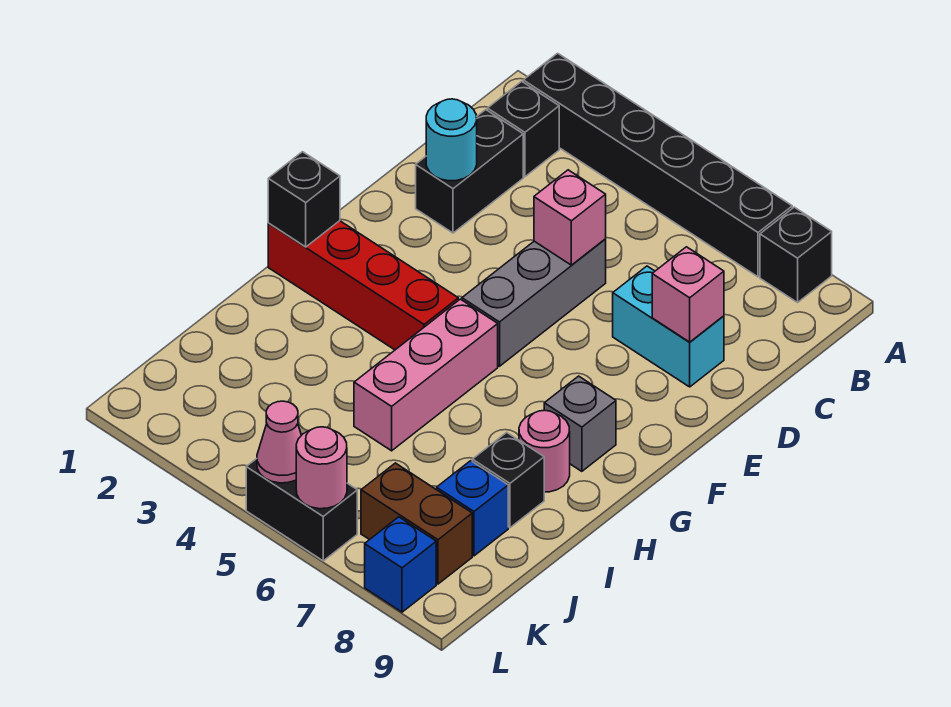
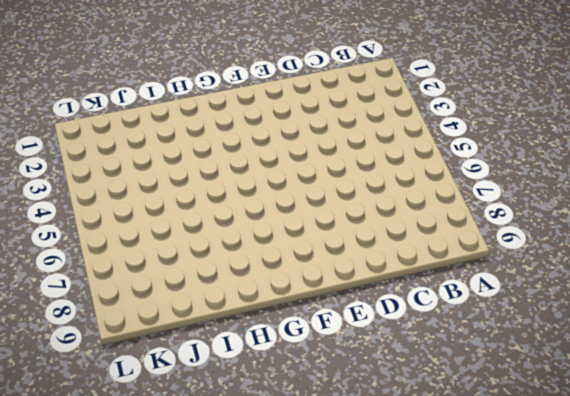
none -> black 1x6 brick [523,53,792,277]
none -> black 1x1 brick [760,207,832,302]
none -> black 1x1 brick [487,81,559,177]

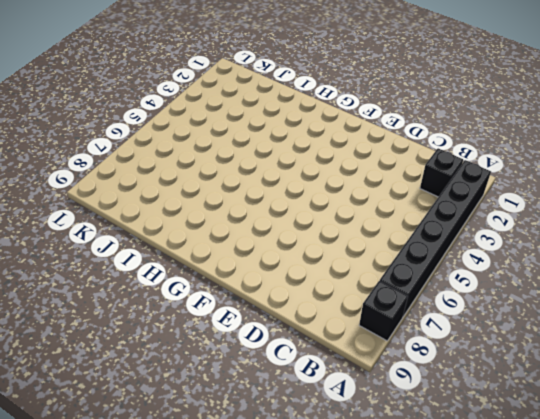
none -> black 1x2 brick [416,110,523,233]
none -> grey 1x3 brick [462,239,606,366]
none -> cyan 1x2 brick [613,266,724,387]

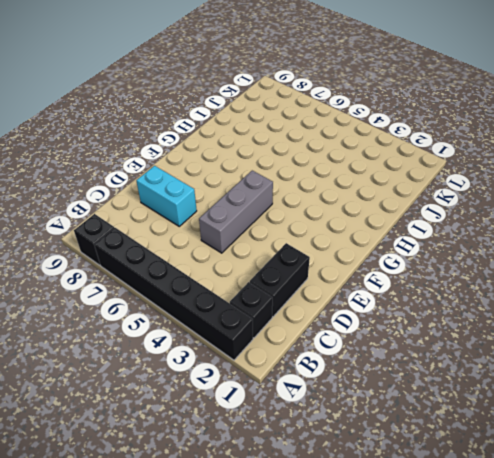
none -> red 1x4 brick [268,221,458,350]
none -> pink 1x3 brick [354,299,498,451]
none -> grey 1x1 brick [544,376,616,471]

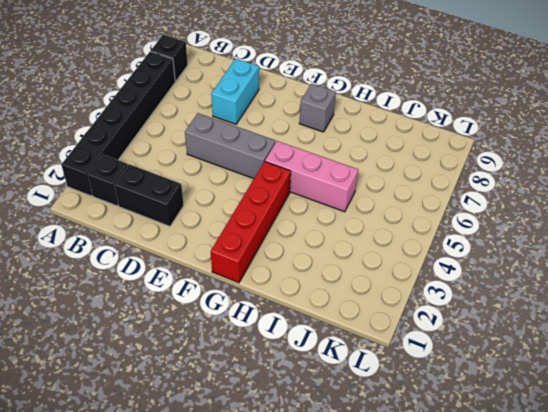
none -> pink 1x1 round brick [519,410,570,492]
none -> black 1x1 brick [472,432,544,528]
none -> blue 1x1 brick [437,461,508,556]

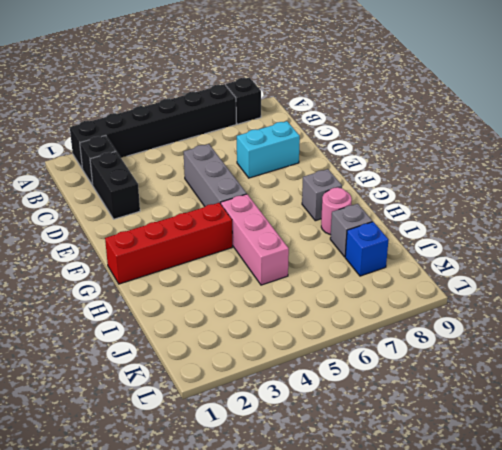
grey 1x1 brick [330,204,372,257] -> black 1x1 brick [472,432,544,528]
none -> brown 1x2 brick [361,463,472,584]
none -> black 1x2 brick [246,459,357,561]
none -> blue 1x1 brick [365,517,436,612]

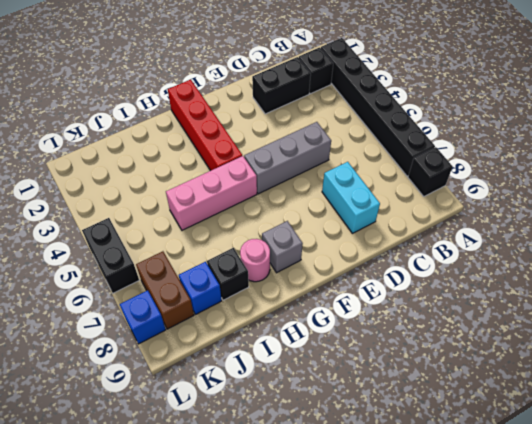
none -> cyan 1x1 round brick [426,99,477,181]
none -> pink 1x1 brick [534,170,606,265]
none -> pink 1x1 brick [652,247,724,342]

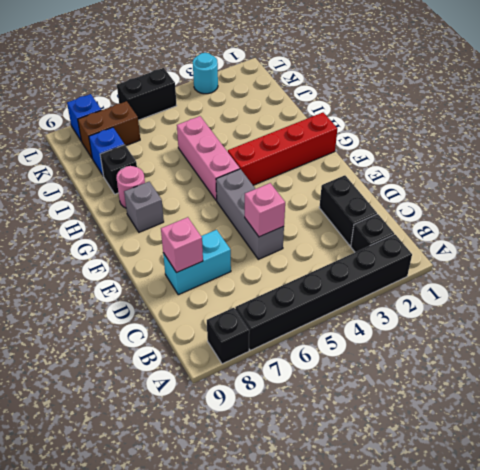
cyan 1x1 round brick [193,53,218,94] -> cyan 1x1 round brick moved to [426,99,477,181]
none -> black 1x1 brick [268,152,340,247]
none -> pink 1x1 cone [257,401,301,483]
none -> pink 1x1 round brick [296,427,347,509]

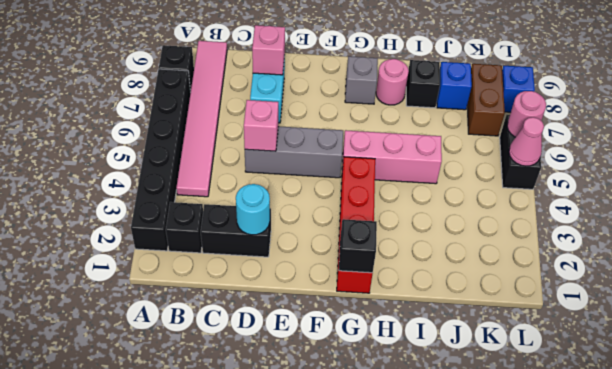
pink 1x6 tile [176,41,227,197] -> none

